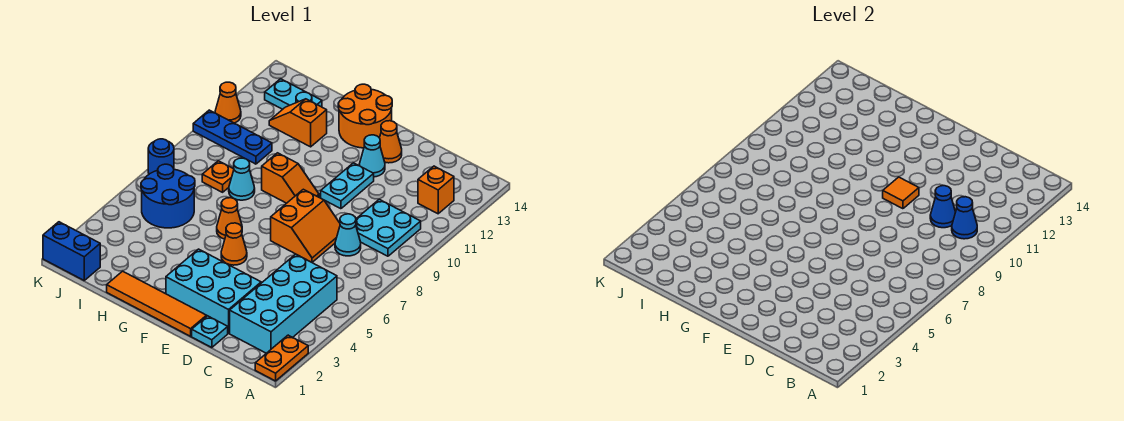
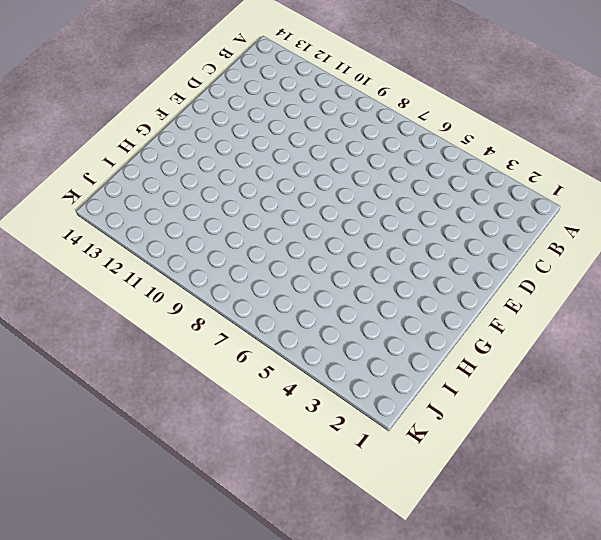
none -> orange 1x2 plate [255,335,308,381]
none -> cyan 2x4 brick [230,254,337,353]
none -> cyan 2x2 plate [356,199,421,256]

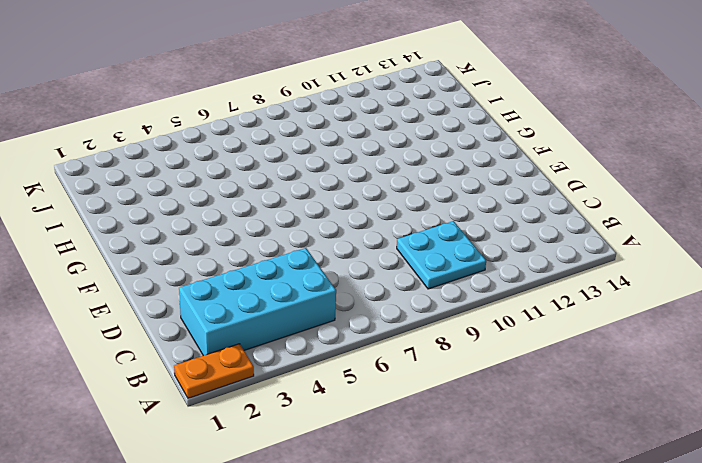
none -> orange 1x1 brick [418,166,454,214]
none -> cyan 1x1 cone [335,214,361,256]
none -> cyan 1x1 plate [192,316,228,348]

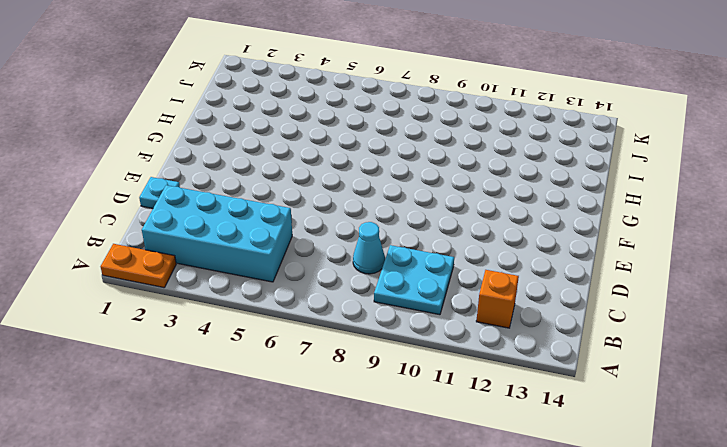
none -> cyan 2x3 brick [166,249,261,333]
none -> orange 2x2 slope [271,189,340,262]
none -> orange 1x4 tile [107,271,207,336]

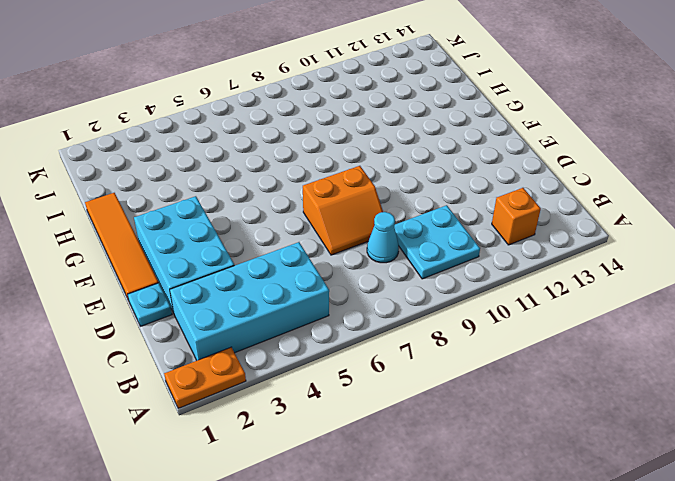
none -> cyan 1x2 plate [321,163,374,209]
none -> cyan 1x1 cone [359,135,385,177]
none -> orange 1x1 cone [380,121,402,163]

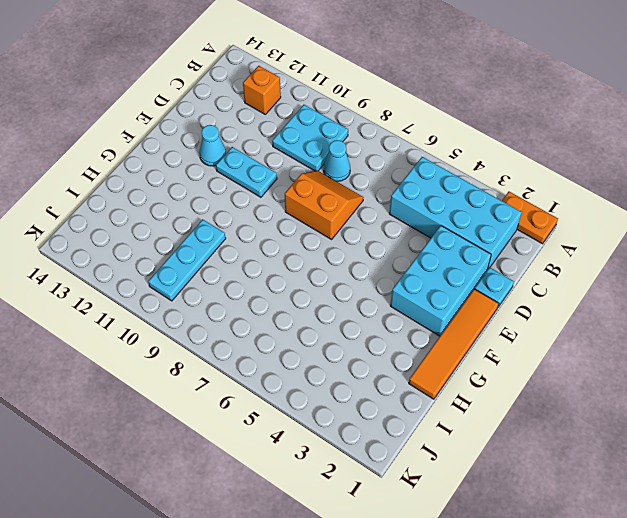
cyan 1x3 plate [148,219,226,301] -> blue 1x3 plate [193,110,272,164]
none -> orange 1x1 cone [380,121,402,163]
none -> orange 1x1 cone [221,223,247,265]
none -> orange 1x2 slope [262,153,319,203]

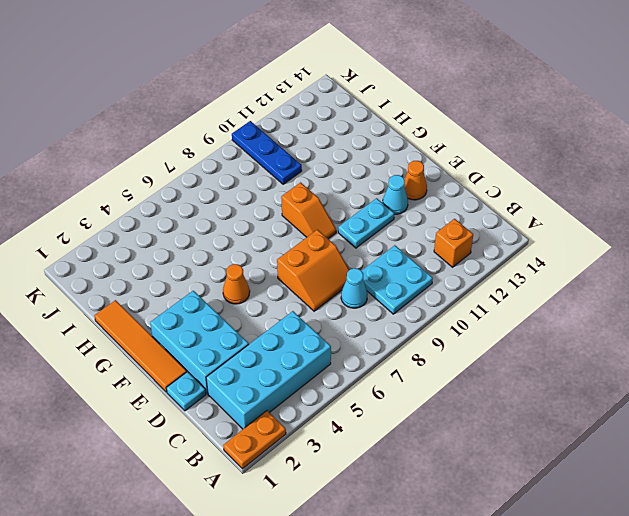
none -> orange 2x2 round brick [338,84,392,148]
none -> orange 1x1 cone [217,198,242,239]
none -> cyan 1x1 cone [229,158,255,200]

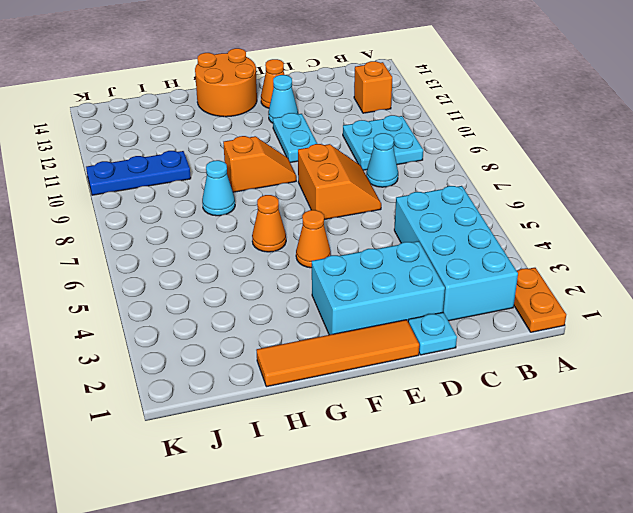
none -> orange 1x2 slope [269,99,327,147]
none -> blue 2x2 round brick [141,164,195,228]
none -> orange 1x1 plate [202,161,234,192]

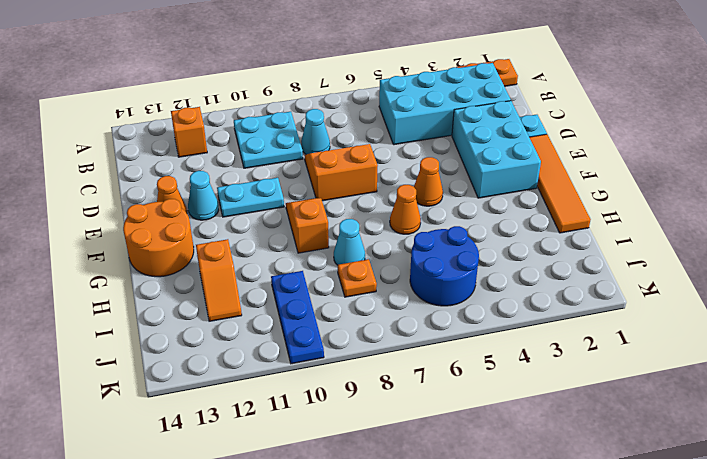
none -> cyan 1x2 plate [265,79,322,109]
none -> blue 1x2 brick [43,222,100,280]
none -> blue 1x1 round brick [148,139,174,174]

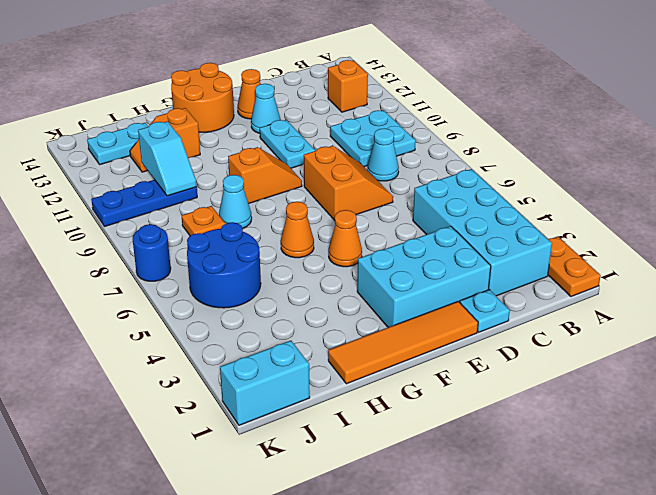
cyan 1x2 slope [138,121,197,196] -> none
cyan 1x2 brick [220,341,310,425] -> blue 1x2 brick [43,222,100,280]
none -> orange 1x1 cone [215,82,241,123]
none -> blue 1x1 cone [952,197,977,239]
none -> blue 1x1 cone [930,186,956,228]

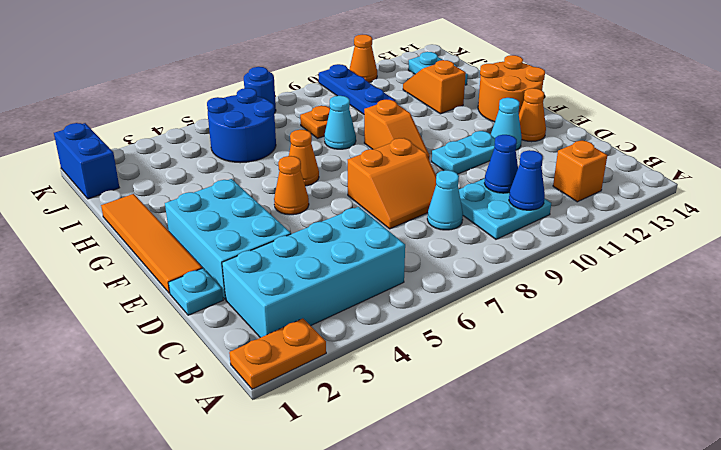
none -> orange 1x1 tile [883,177,919,209]

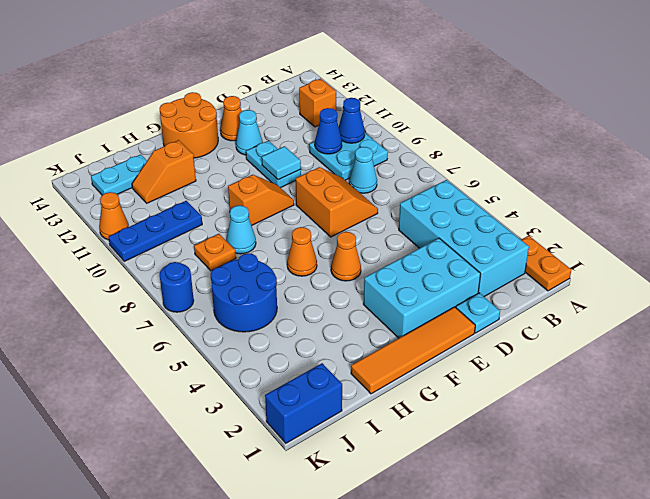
cyan 1x1 tile [262,146,301,180] -> orange 1x1 tile [883,177,919,209]

